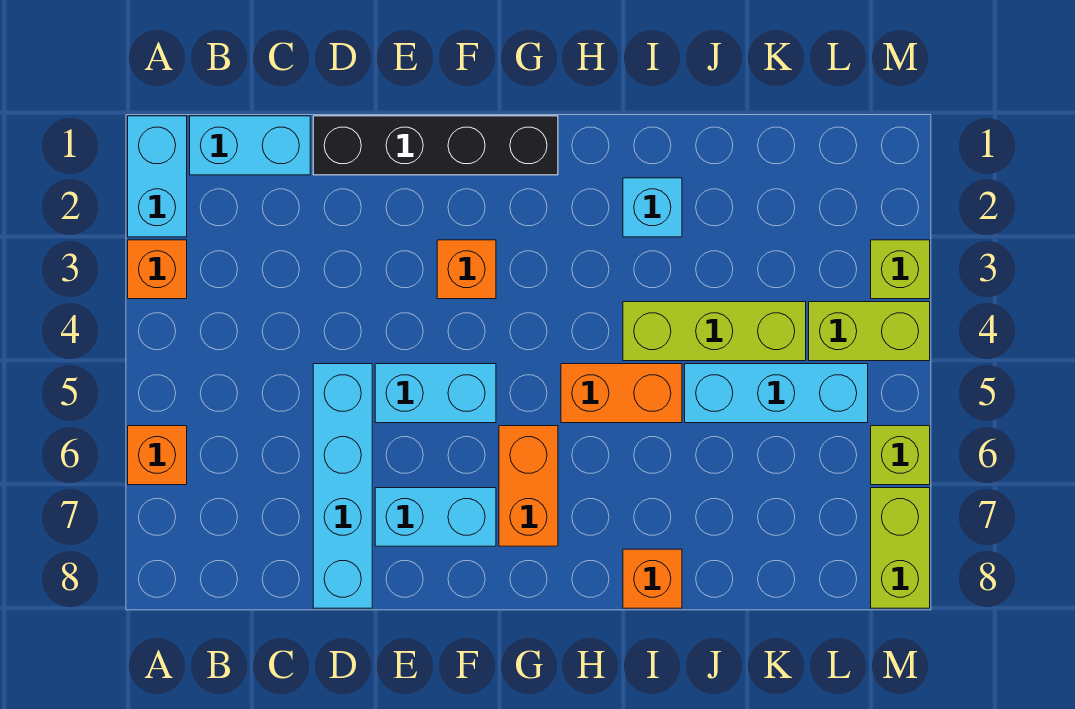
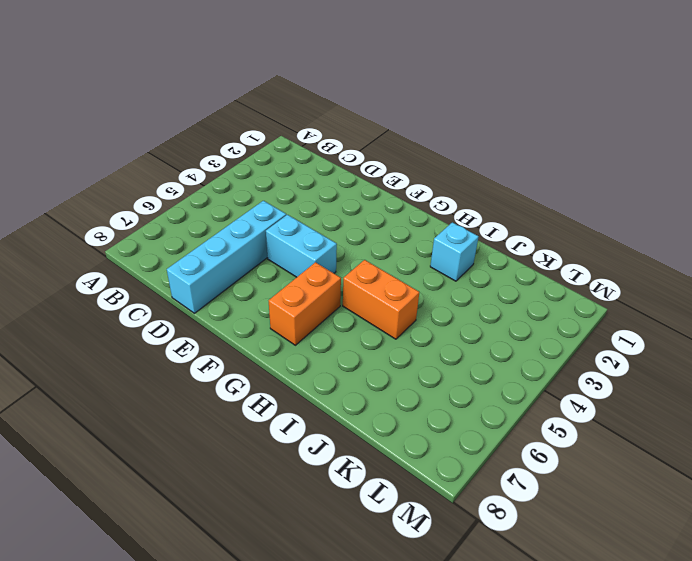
none -> cyan 1x2 brick [128,116,187,237]
none -> orange 1x1 brick [128,240,187,299]
none -> orange 1x1 brick [128,426,187,485]

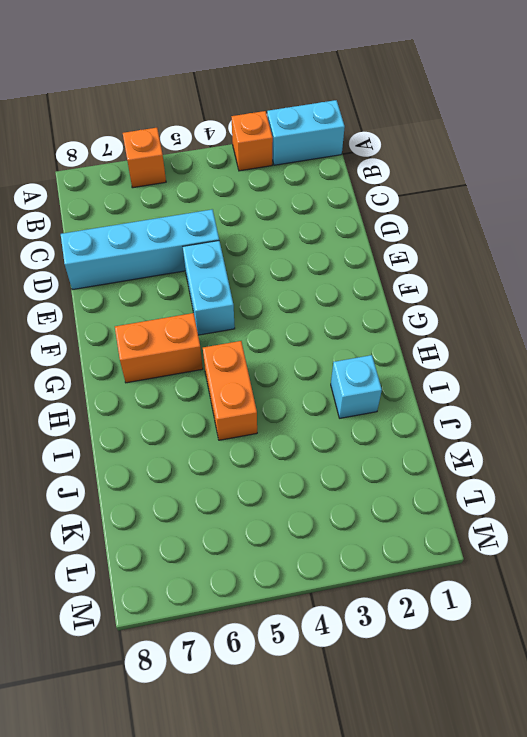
none -> cyan 1x2 brick [190,116,310,175]
none -> black 1x4 brick [313,116,558,175]
none -> cyan 1x2 brick [375,488,496,546]

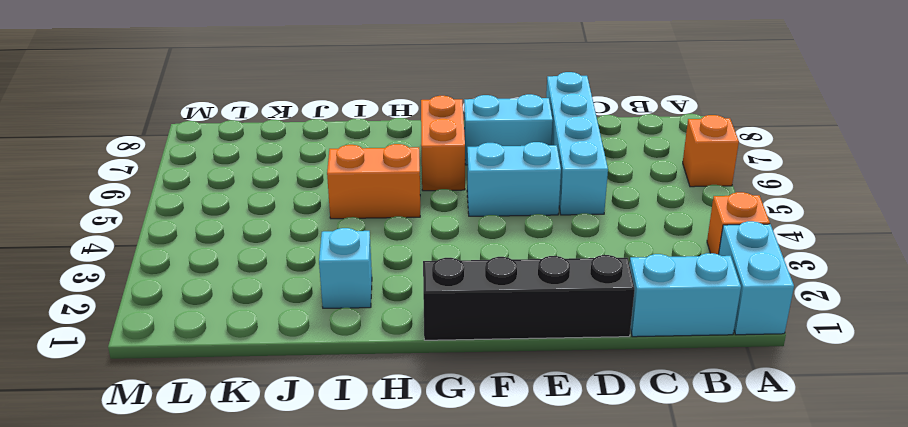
none -> orange 1x1 brick [437,240,496,299]
none -> lime 1x3 brick [623,302,806,361]
none -> orange 1x1 brick [623,549,682,608]

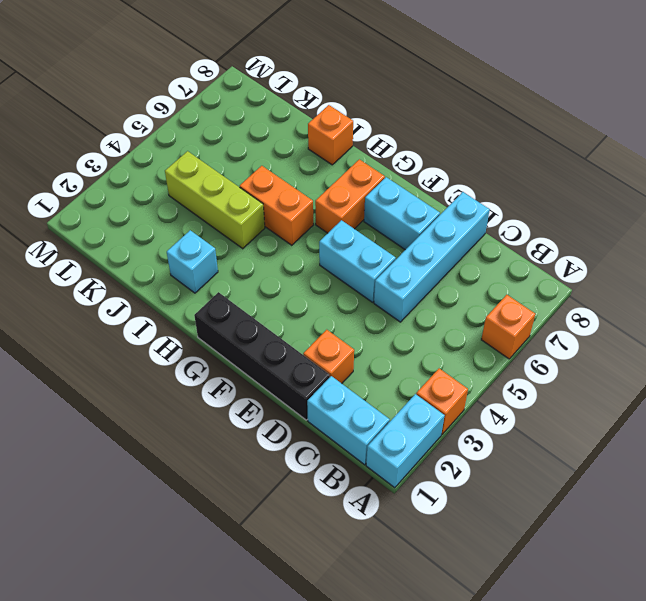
orange 1x1 brick [303,330,354,383] -> orange 1x1 brick moved to [437,240,496,299]
none -> cyan 1x3 brick [685,364,868,423]
none -> lime 1x2 brick [809,302,930,361]
none -> lime 1x1 brick [871,240,930,299]

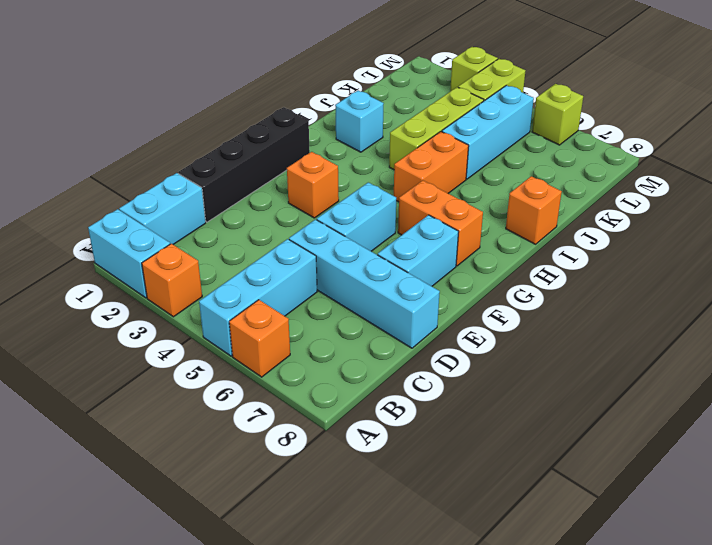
cyan 1x3 brick [199,239,317,356] -> none
none -> lime 1x2 brick [871,488,930,608]

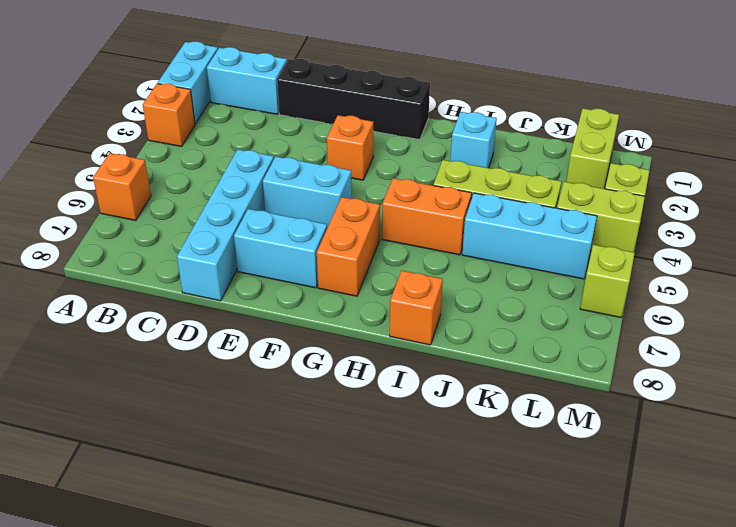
lime 1x2 brick [566,109,619,189] -> lime 1x2 brick moved to [871,488,930,608]

